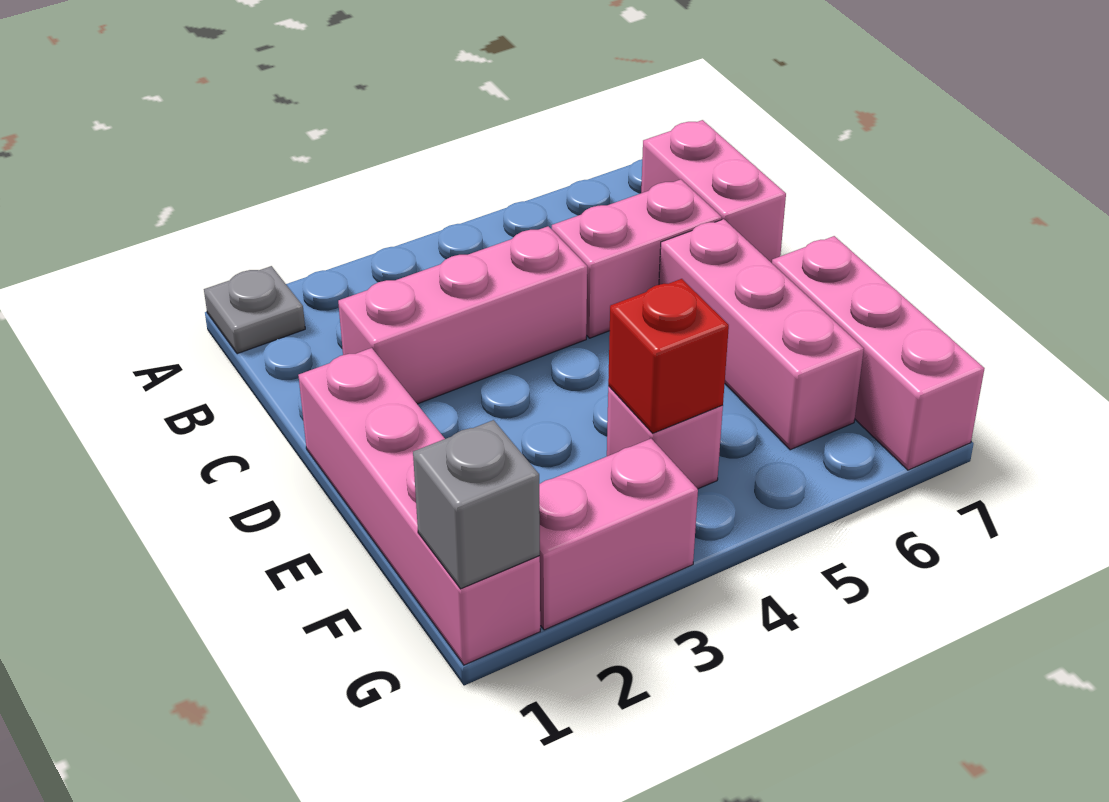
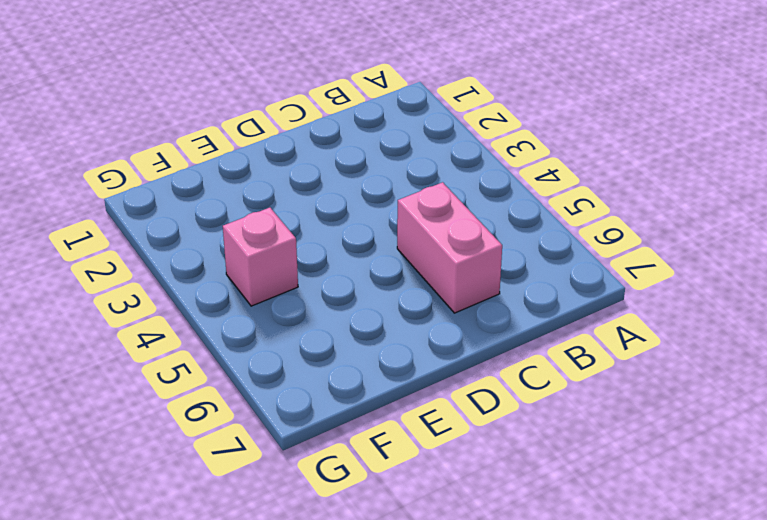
none -> grey 1x1 plate [204,266,305,354]
none -> pink 1x2 brick [641,120,786,263]

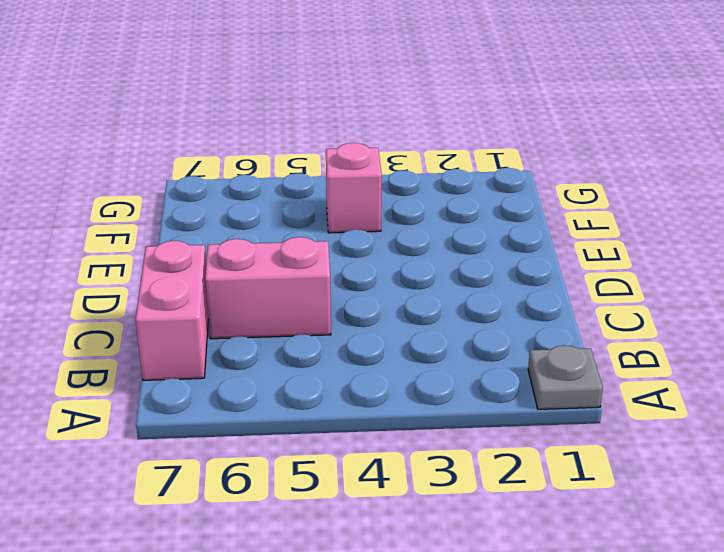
none -> pink 1x3 brick [338,226,587,404]
none -> pink 1x4 brick [298,348,540,665]

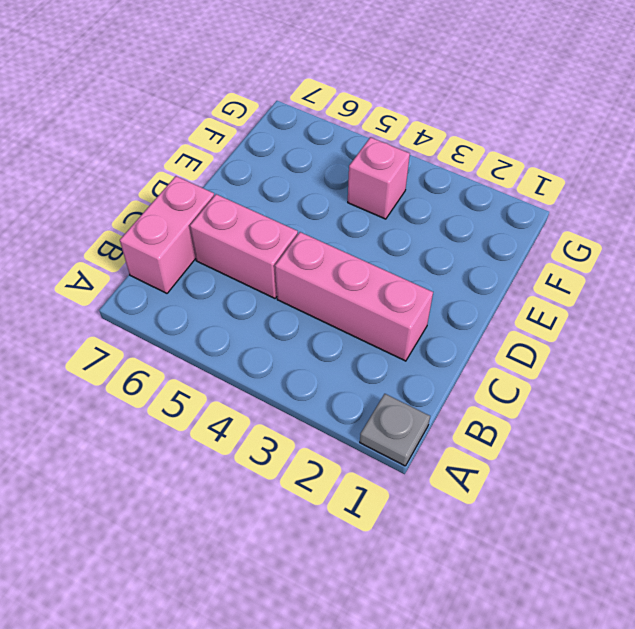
none -> pink 1x4 brick [298,348,540,665]
none -> pink 1x3 brick [659,219,864,450]

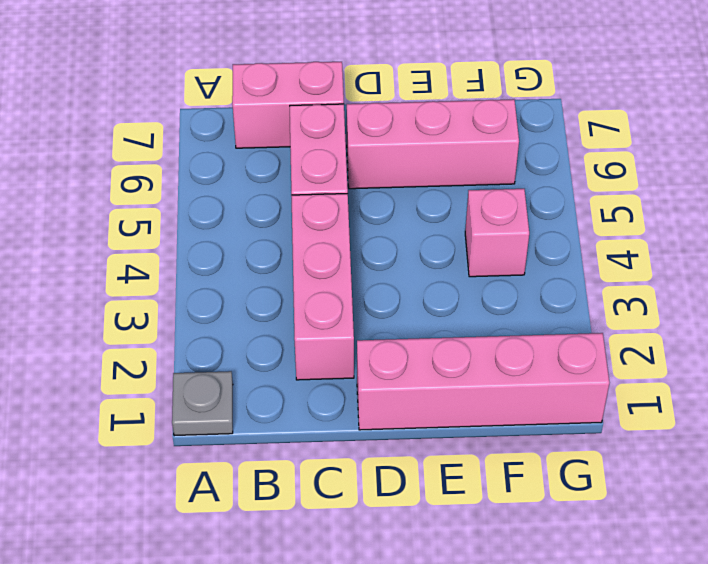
none -> pink 1x3 brick [772,236,984,470]
none -> pink 1x2 brick [539,439,698,630]

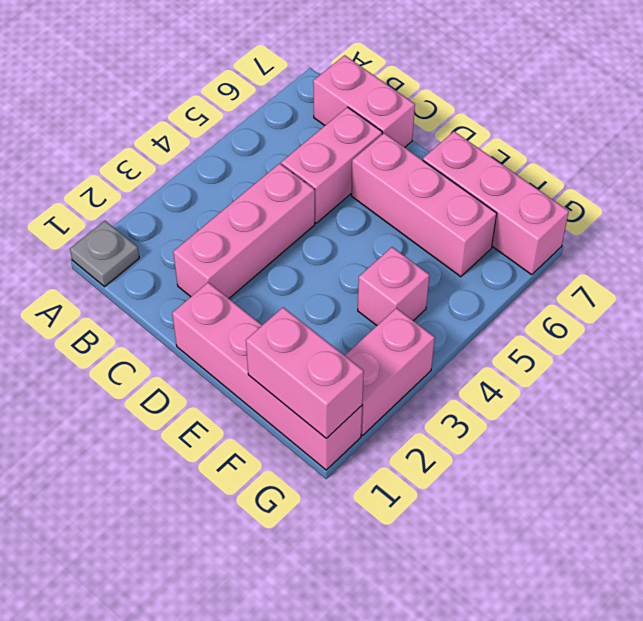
pink 1x2 brick [246,307,364,438] -> grey 1x1 brick [413,420,540,589]
none -> red 1x1 brick [608,279,729,433]

